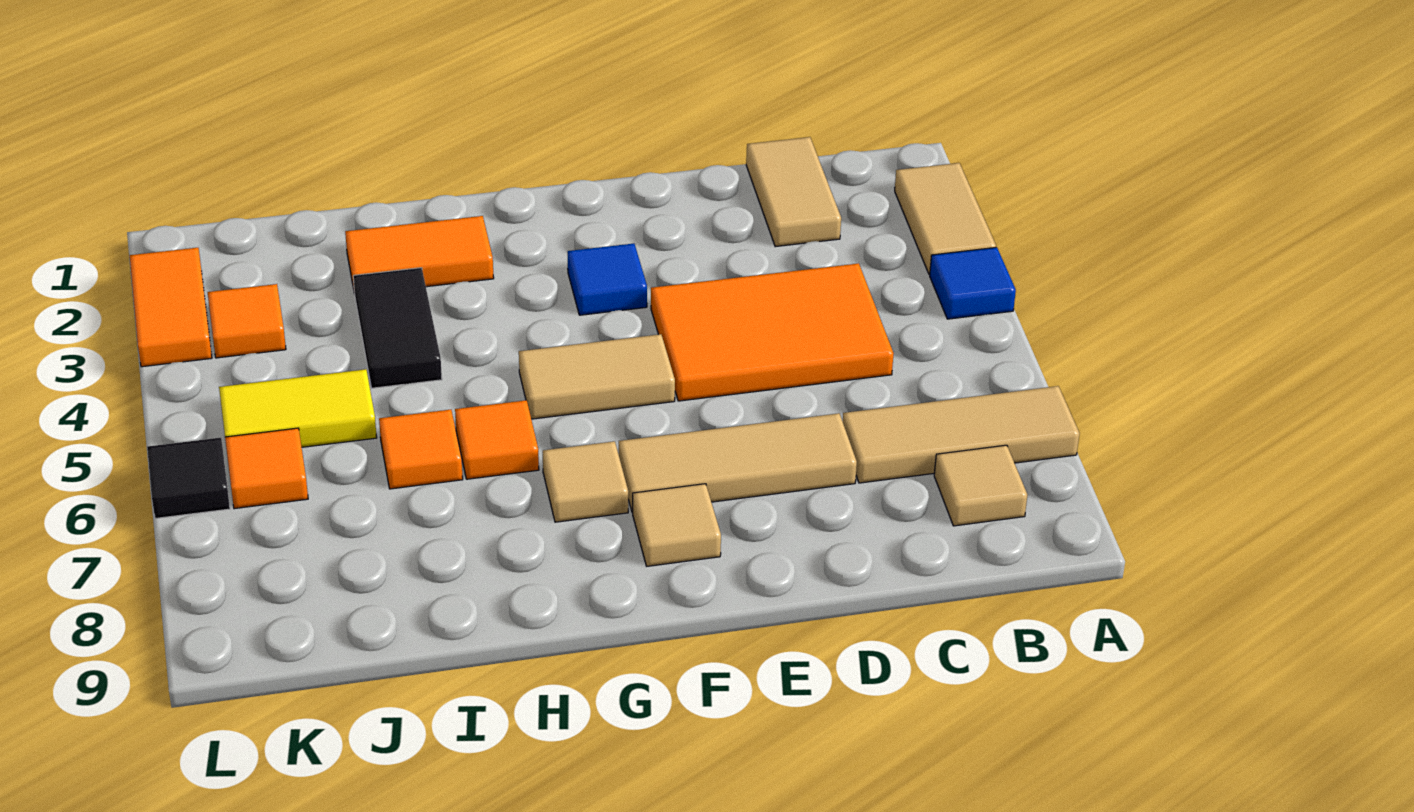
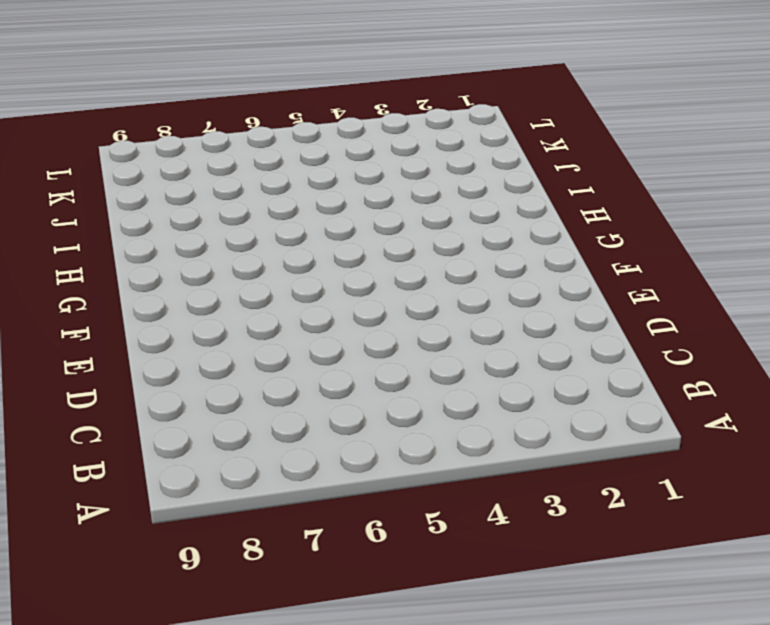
none -> tan 1x2 tile [895,163,996,274]
none -> blue 1x1 tile [930,247,1016,319]
none -> tan 1x3 tile [843,386,1080,483]

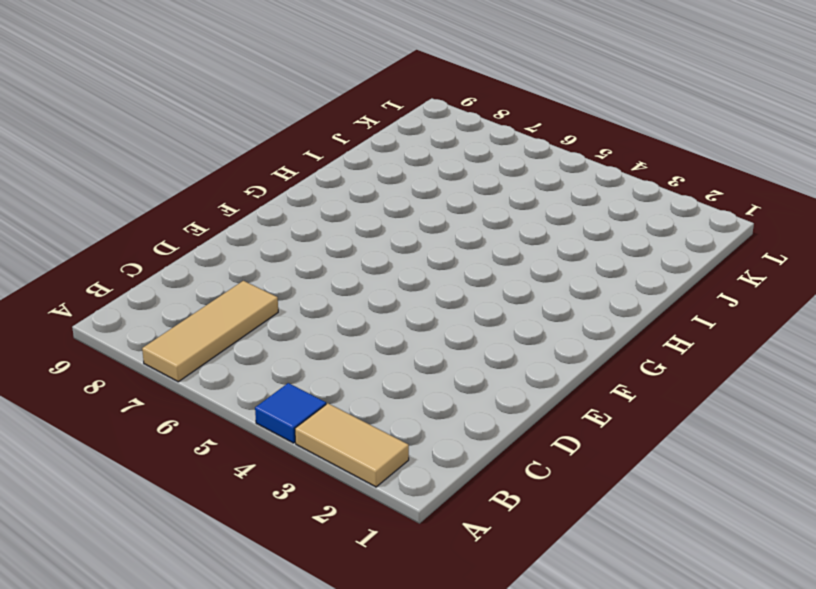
none -> tan 1x1 tile [934,445,1027,526]
none -> tan 1x2 tile [746,137,841,247]
none -> orange 2x3 tile [651,263,894,401]

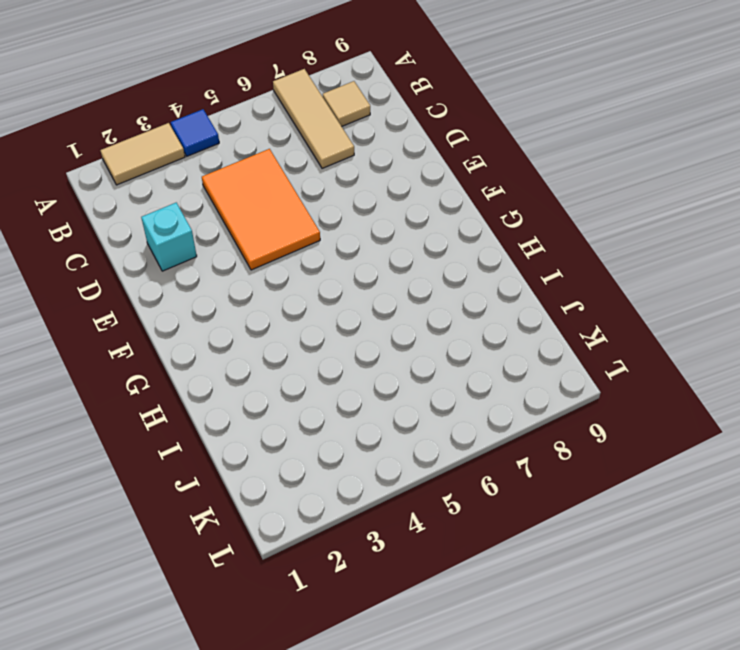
cyan 1x1 brick [141,203,197,271] -> none
none -> tan 1x2 tile [746,137,841,247]
none -> tan 1x3 tile [619,413,857,512]
none -> blue 1x1 tile [568,244,647,315]

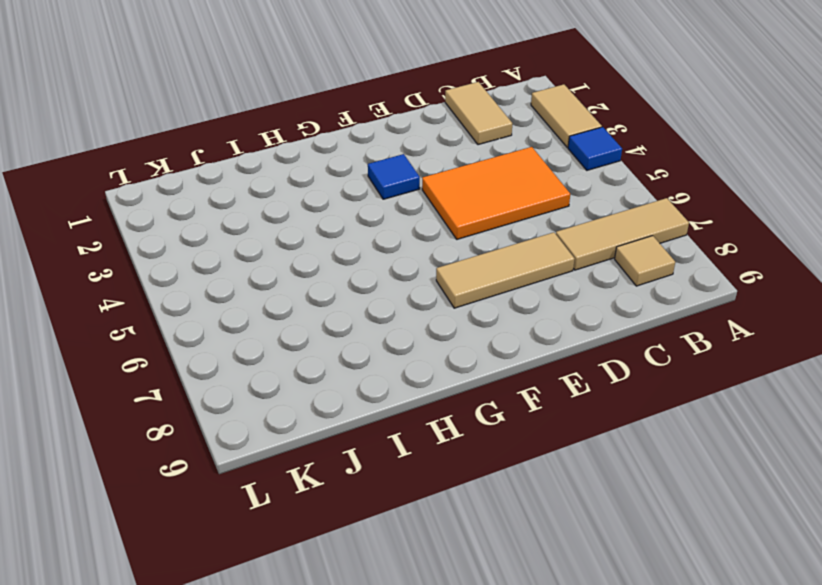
none -> tan 1x2 tile [519,334,675,419]
none -> tan 1x1 tile [633,484,721,566]
none -> tan 1x1 tile [543,441,628,522]

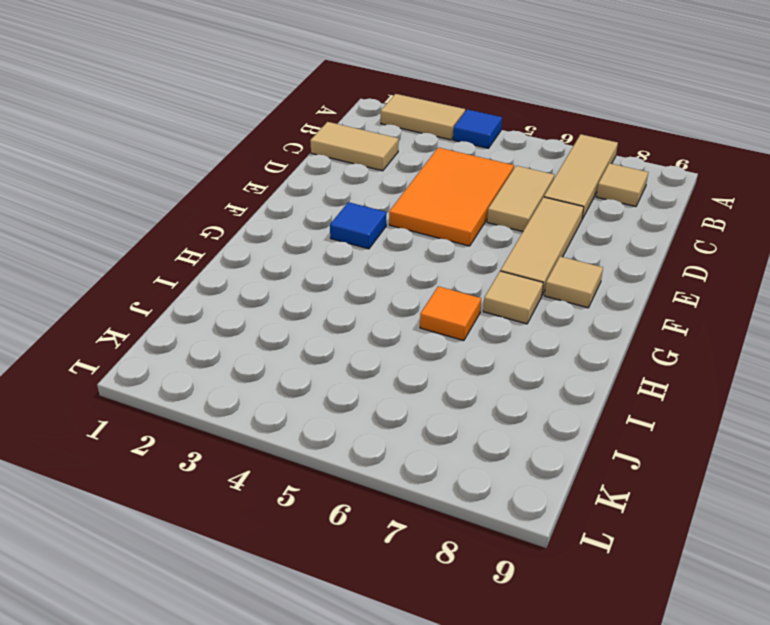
tan 1x2 tile [487,166,554,232] -> tan 1x2 tile moved to [519,334,675,419]
none -> orange 1x2 tile [345,216,494,294]
none -> black 1x2 tile [353,268,442,388]
none -> orange 1x1 tile [379,410,463,489]

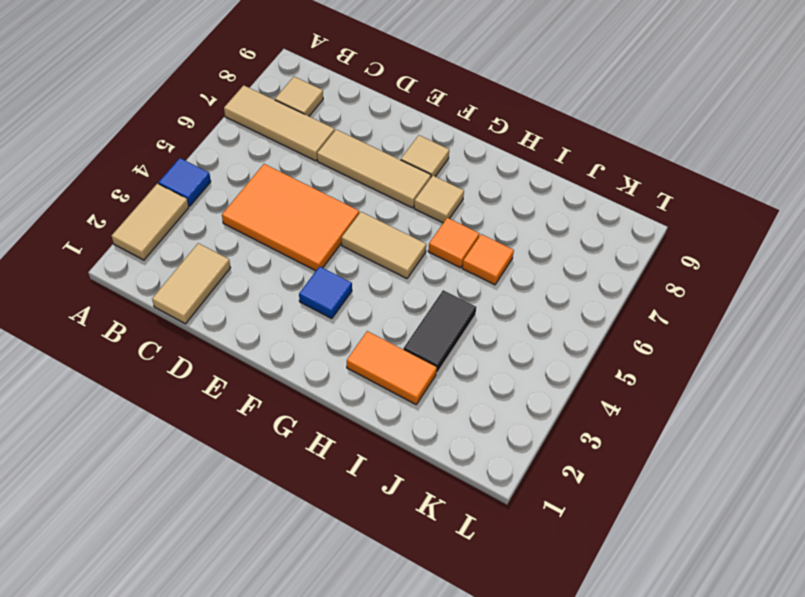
none -> yellow 1x2 tile [219,369,377,447]
none -> orange 1x1 tile [208,284,286,358]
none -> orange 1x1 tile [225,428,308,509]

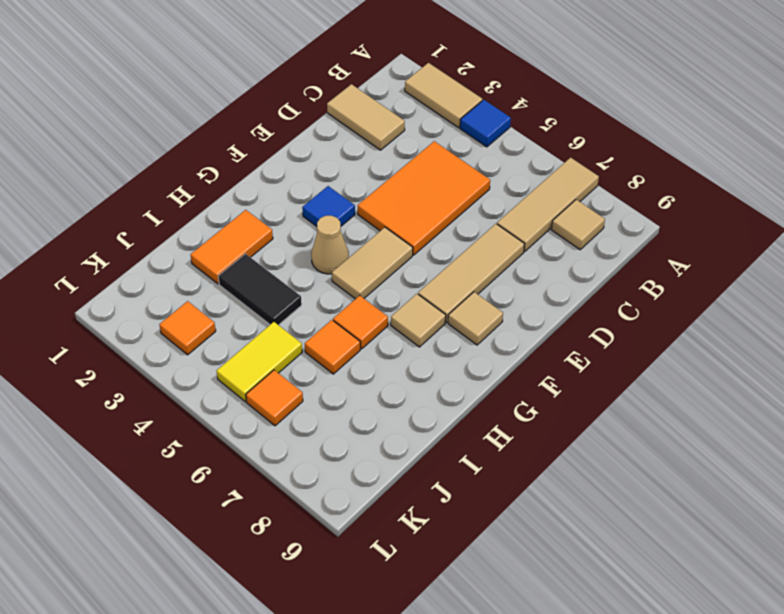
tan 1x1 cone [311,216,349,274] -> none
none -> orange 1x2 tile [130,248,212,367]
none -> black 1x1 tile [147,438,230,518]

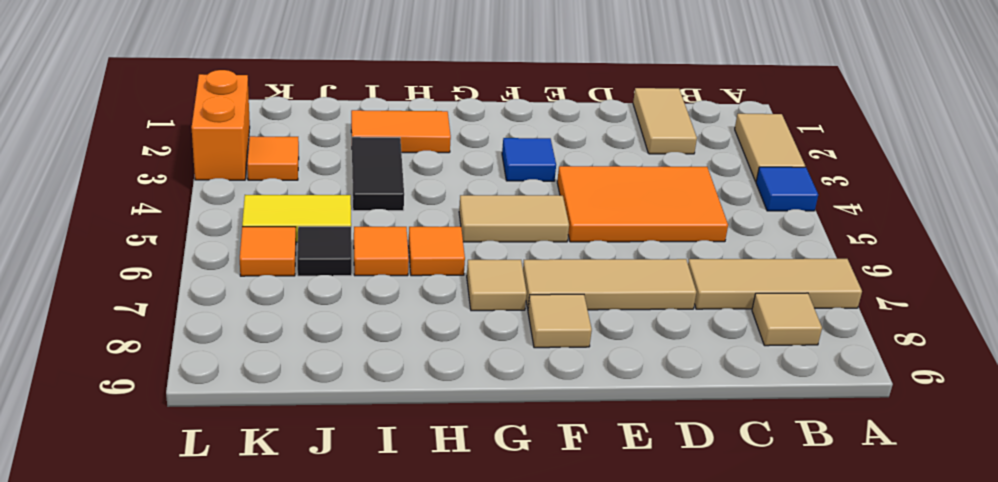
black 1x1 tile [297,227,352,276] -> black 1x1 tile moved to [147,438,230,518]
orange 1x2 brick [191,70,250,180] -> orange 1x2 tile [130,248,212,367]

